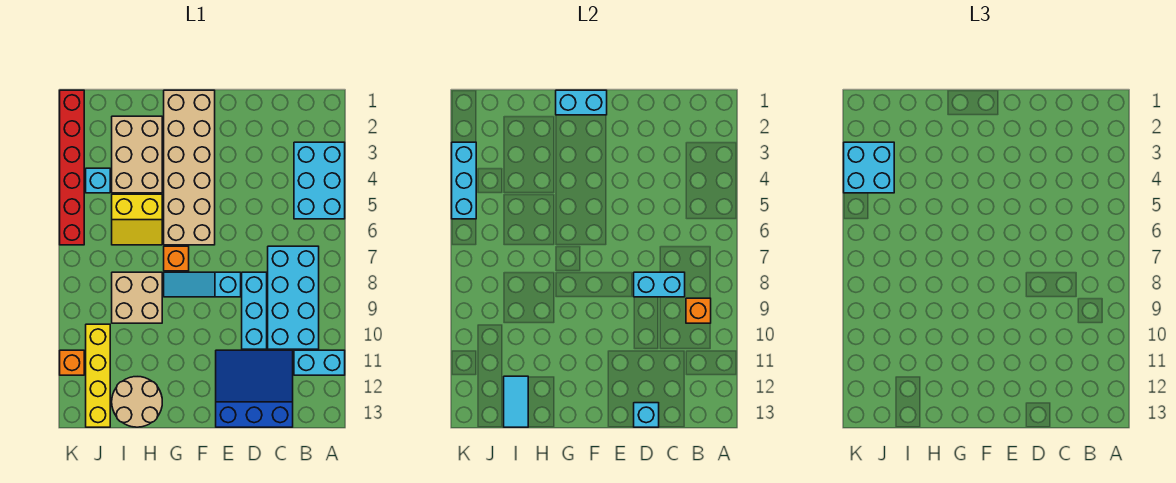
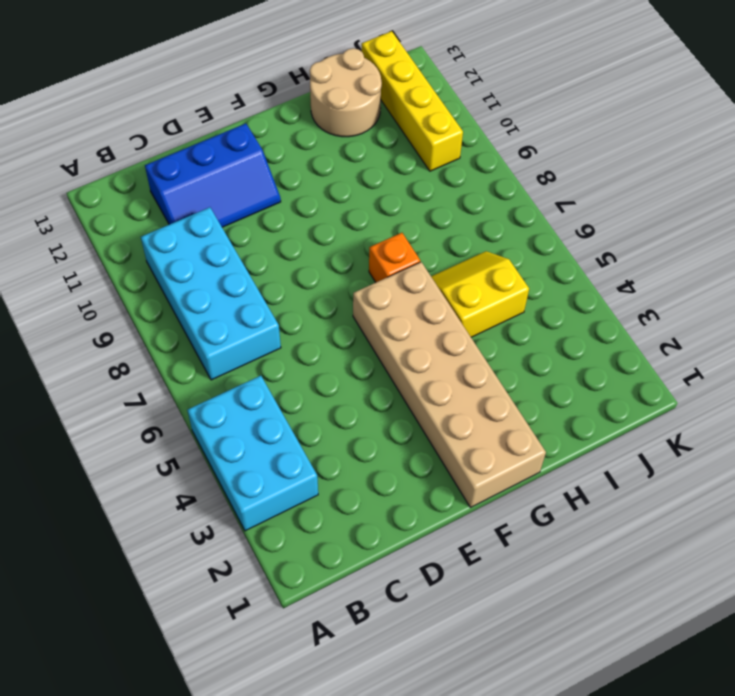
blue 2x3 slope [145,124,281,227] -> blue 3x3 slope [216,350,293,427]
none -> cyan 1x2 brick [294,350,345,375]
none -> cyan 1x3 brick [242,272,267,349]
none -> cyan 1x3 slope [164,272,241,297]

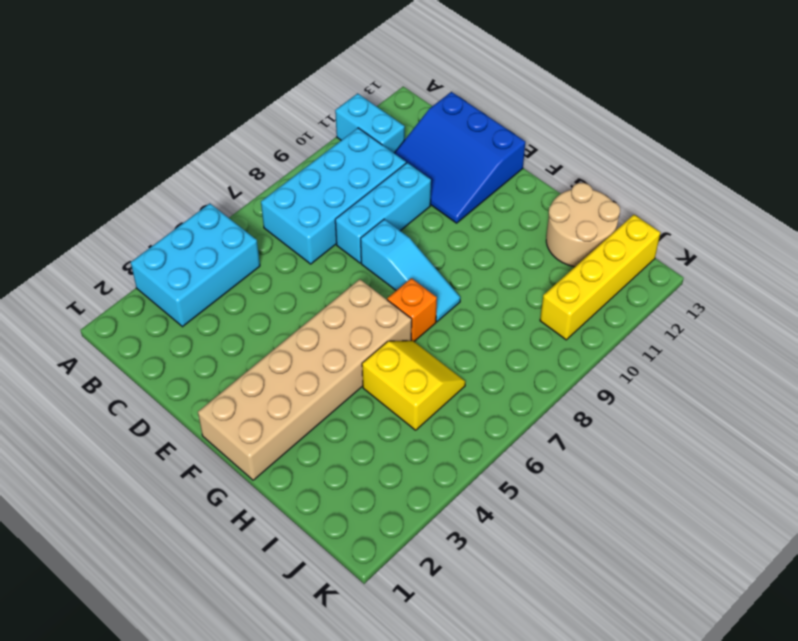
none -> tan 2x3 brick [112,116,162,193]
none -> tan 2x2 brick [112,272,162,323]
none -> cyan 1x1 brick [86,168,110,193]

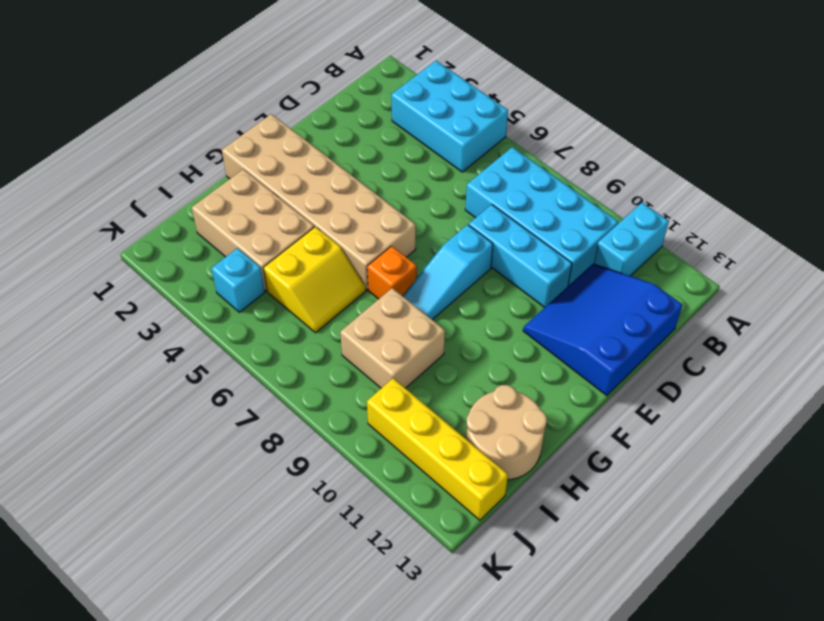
none -> red 1x6 brick [60,90,84,245]
none -> orange 1x1 brick [60,350,84,375]
none -> orange 1x1 brick [686,298,711,323]

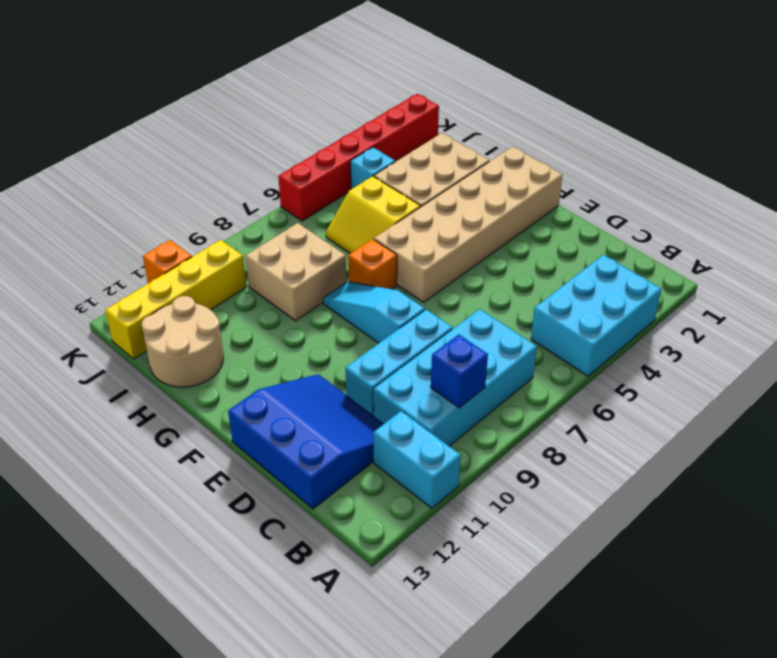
blue 1x1 brick [431,334,488,408] -> orange 1x1 brick [686,298,711,323]
none -> cyan 1x2 brick [634,272,685,297]
none -> cyan 1x1 brick [634,403,659,427]
none -> cyan 1x2 brick [556,90,607,115]

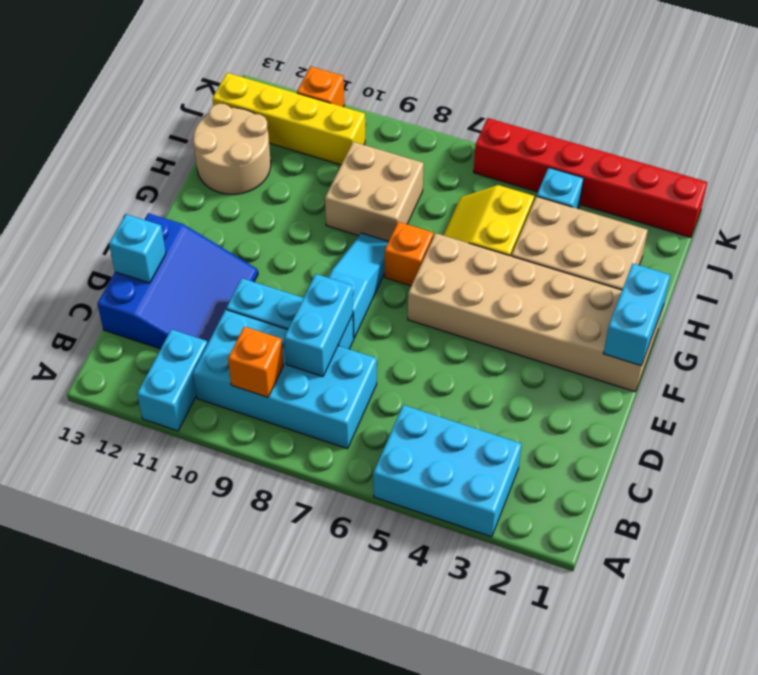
none -> cyan 1x2 tile [504,376,528,427]
none -> cyan 1x3 brick [452,142,476,219]
none -> cyan 2x2 brick [844,142,894,193]

